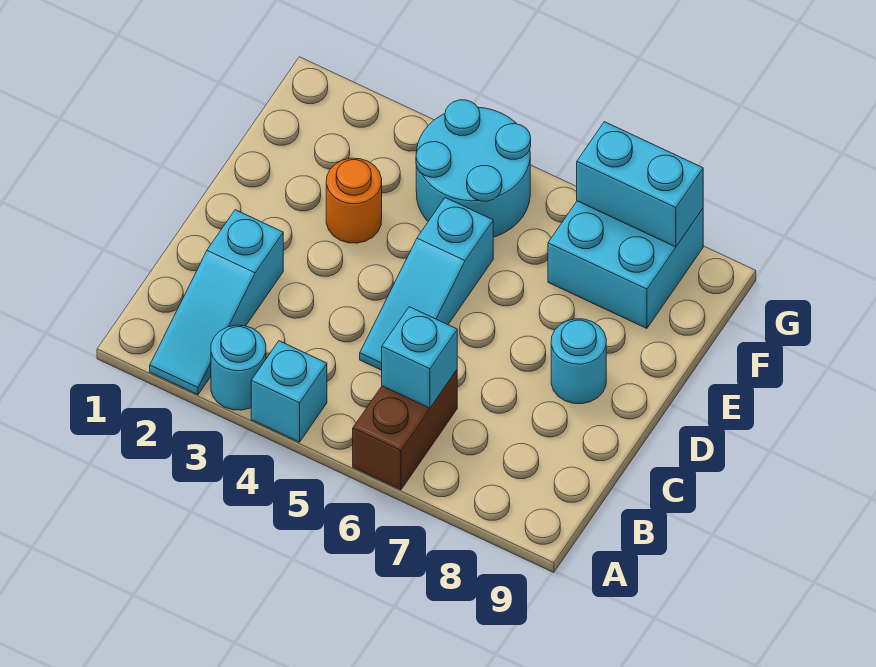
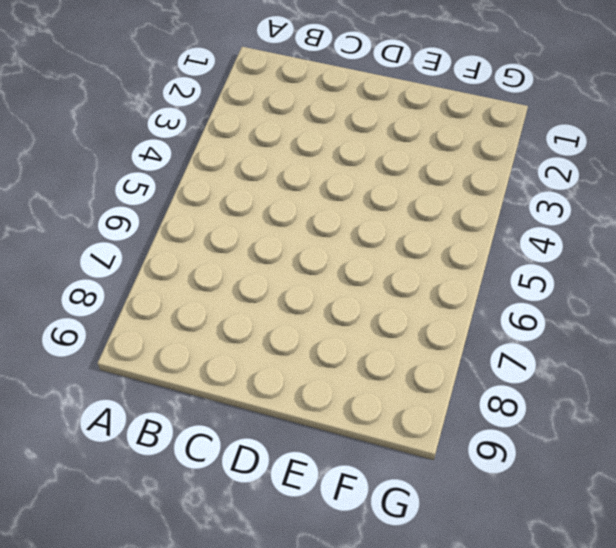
none -> cyan 1x3 slope [150,210,283,395]
none -> cyan 1x1 round brick [211,325,266,410]

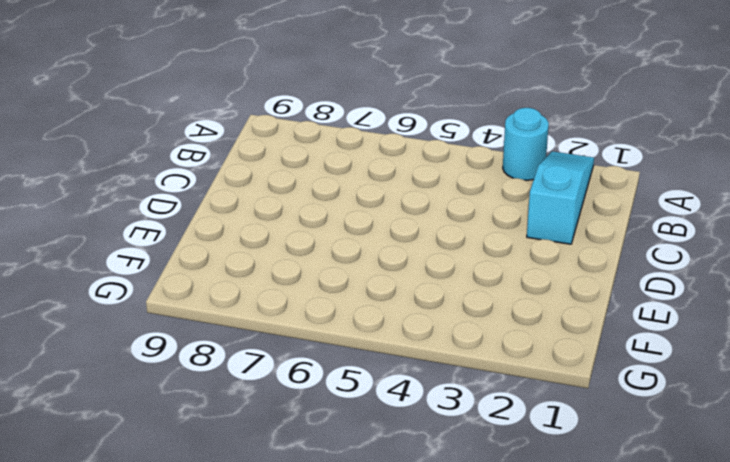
none -> cyan 1x1 brick [251,341,327,442]
none -> brown 1x2 brick [353,370,457,490]

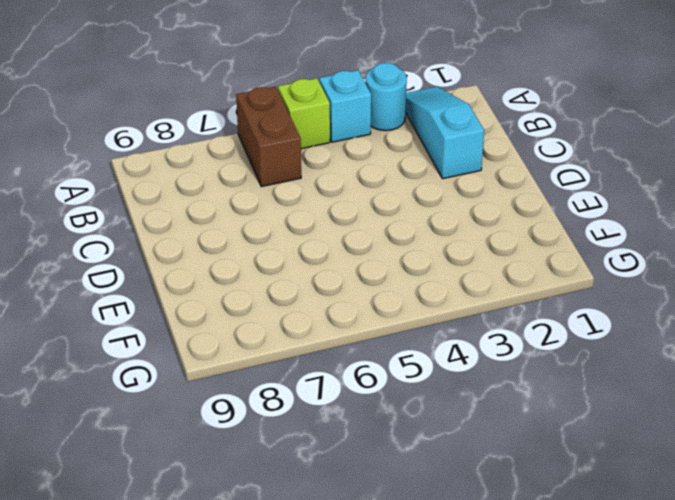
lime 1x1 brick [278,78,330,149] -> none
none -> cyan 1x3 slope [360,198,493,370]
none -> cyan 1x1 round brick [551,319,606,404]

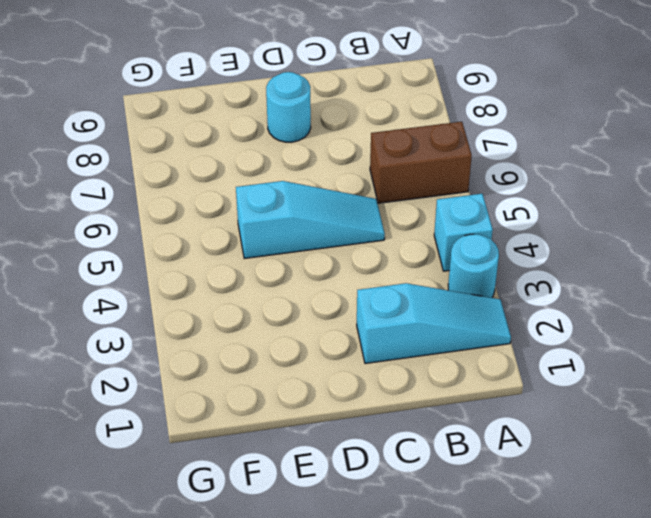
none -> orange 1x1 round brick [326,158,382,243]
none -> cyan 2x2 round brick [416,100,531,237]

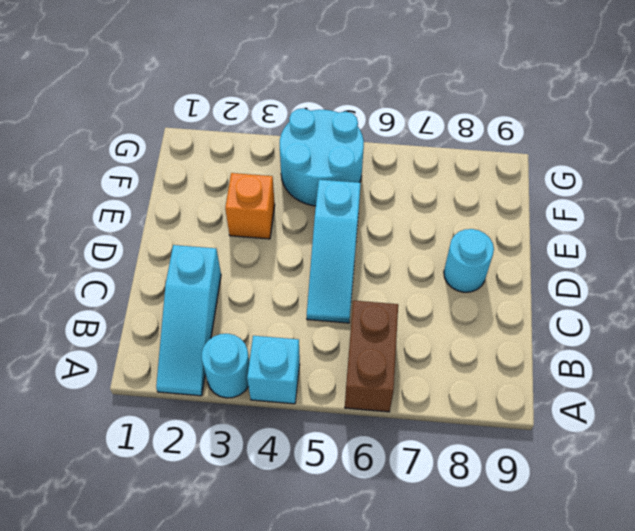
orange 1x1 brick [225,173,275,239] -> orange 1x1 round brick [326,158,382,243]
none -> cyan 2x2 brick [548,201,703,328]
none -> cyan 1x1 brick [382,307,457,408]

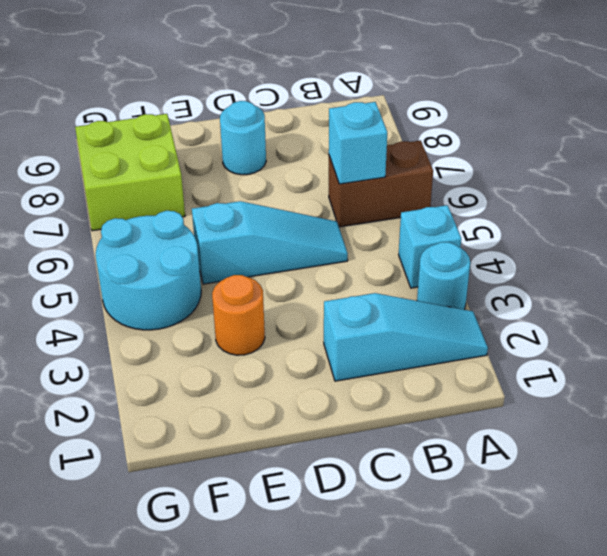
lime 2x2 brick [75,114,185,231] -> cyan 2x2 brick [548,201,703,328]
none -> cyan 1x2 brick [577,122,703,247]

